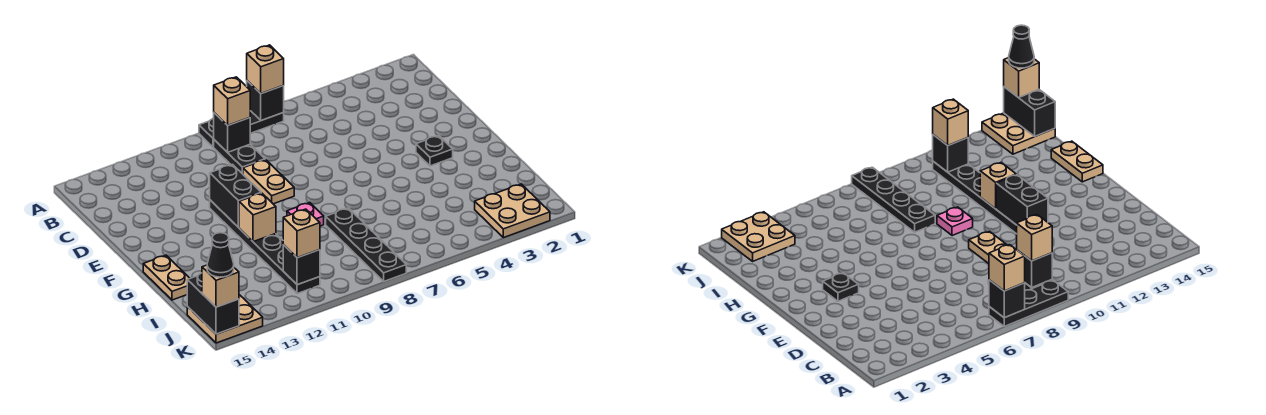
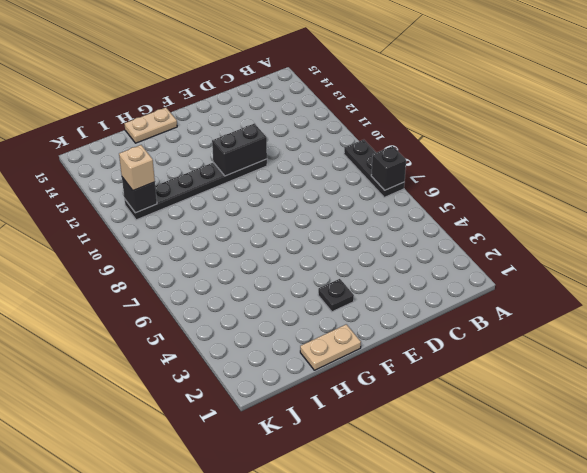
tan 1x2 plate [300,324,361,370] -> tan 1x2 plate moved to [243,160,294,204]
none -> black 1x2 plate [214,140,265,174]
none -> pink 1x1 plate [287,203,324,226]
none -> black 1x4 plate [326,208,406,281]

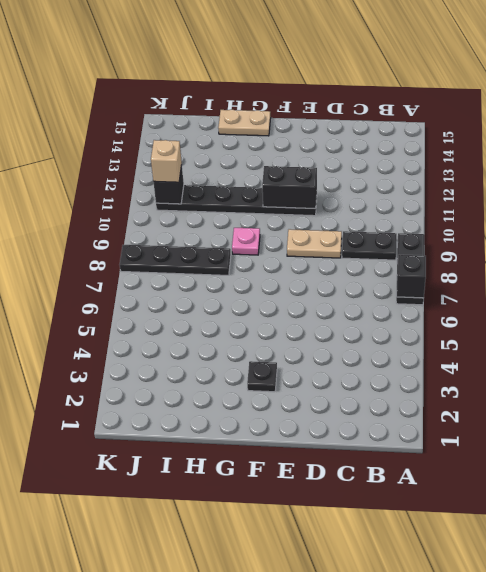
none -> tan 2x2 plate [475,184,550,238]
none -> tan 2x2 plate [187,295,263,343]
none -> black 1x1 brick [214,113,250,152]

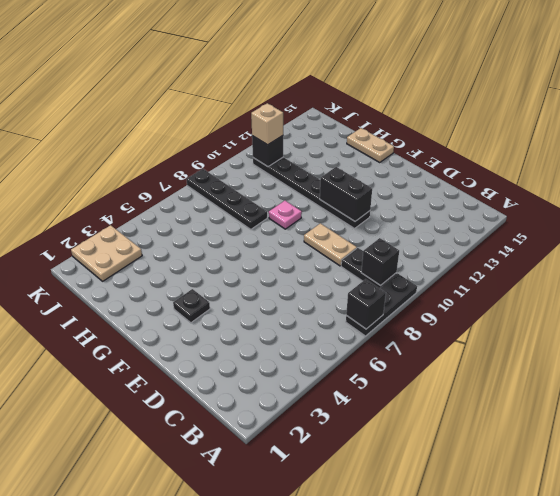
none -> tan 2x2 plate [187,295,263,343]
none -> tan 1x1 brick [239,193,276,242]
none -> black 1x2 brick [187,273,239,334]

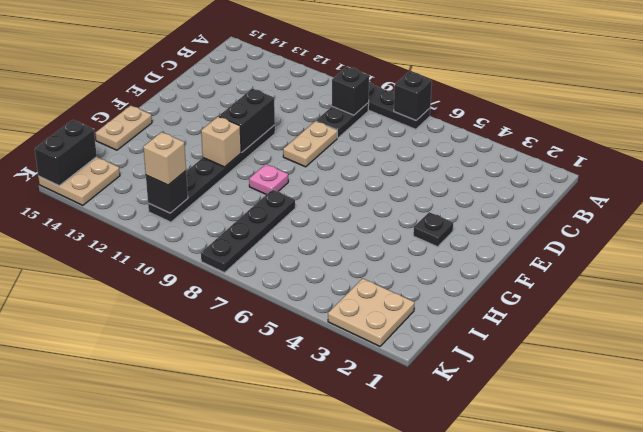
none -> tan 1x1 brick [247,45,284,94]
none -> tan 1x1 brick [214,77,250,125]
none -> tan 1x1 brick [202,265,239,307]

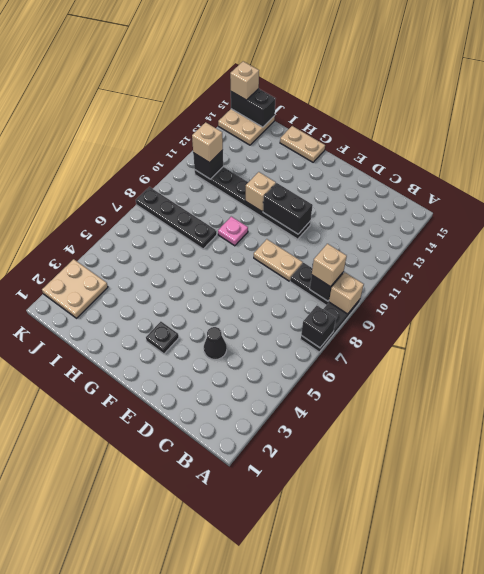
tan 1x1 brick [329,272,364,314] -> tan 1x1 brick moved to [247,45,284,94]
black 1x1 cone [204,327,227,360] -> black 1x1 cone moved to [207,233,234,277]

